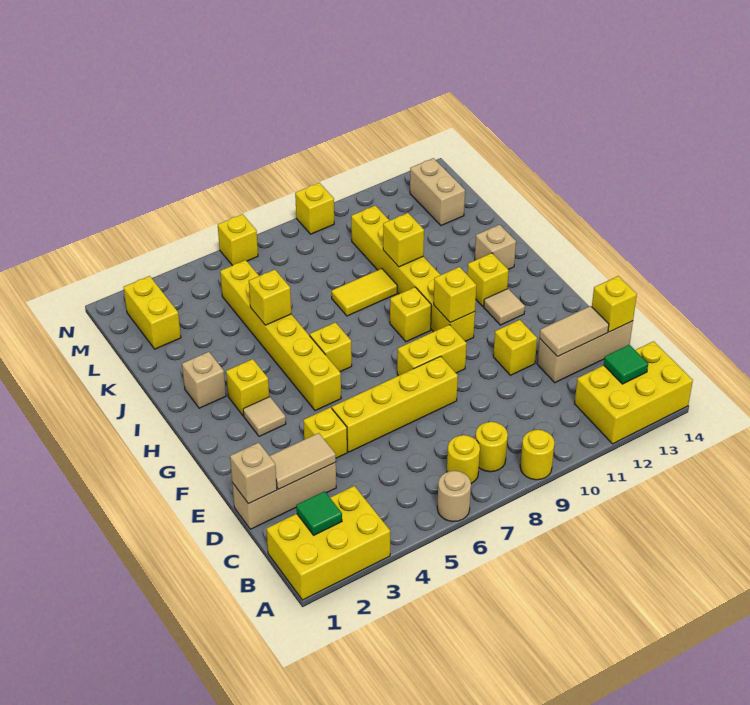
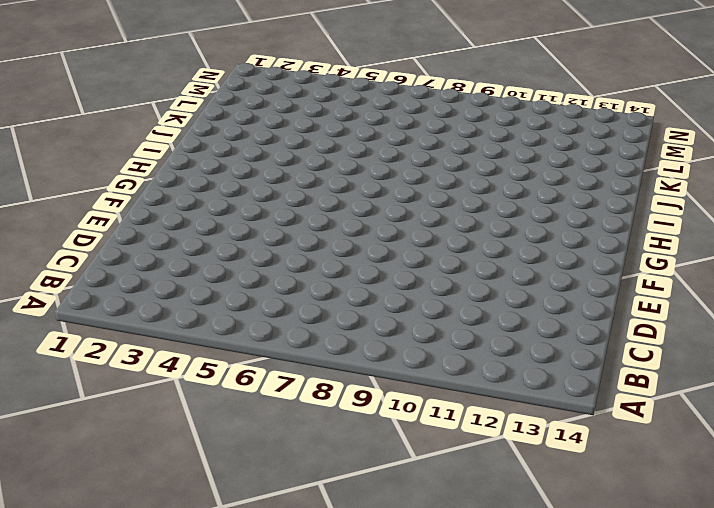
none -> yellow 2x3 brick [267,486,390,600]
none -> tan 1x1 round brick [437,471,471,521]
none -> yellow 1x1 round brick [520,430,555,480]
none -> yellow 2x3 brick [574,341,693,444]

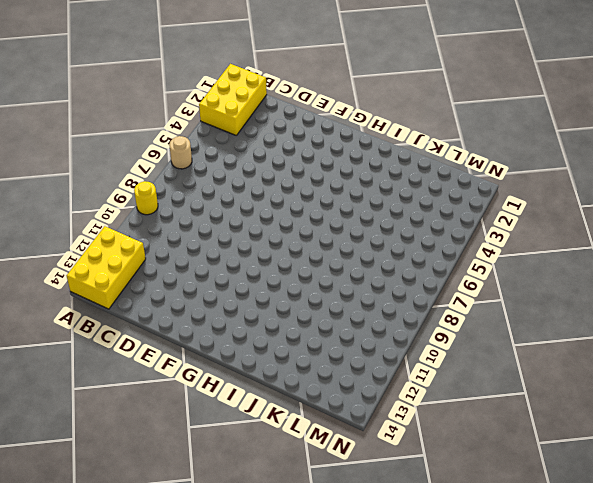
none -> yellow 1x1 round brick [447,435,480,483]
none -> yellow 1x1 round brick [475,422,508,472]
none -> tan 1x3 brick [232,463,336,529]
none -> tan 1x3 brick [537,321,633,383]

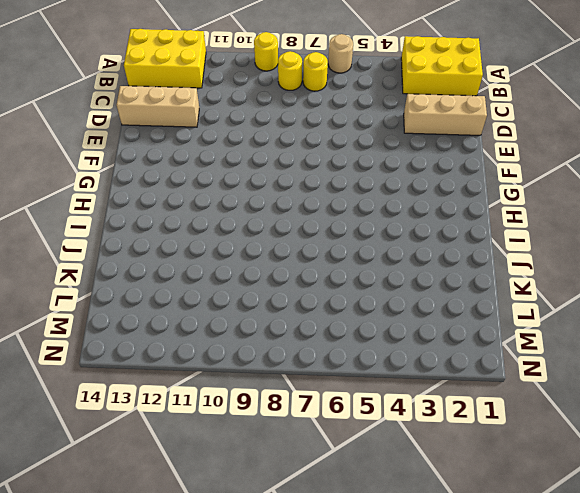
none -> yellow 1x1 brick [303,407,347,458]
none -> yellow 1x4 brick [332,356,458,452]
none -> yellow 1x1 brick [493,320,537,375]
none -> yellow 1x2 brick [397,325,467,376]

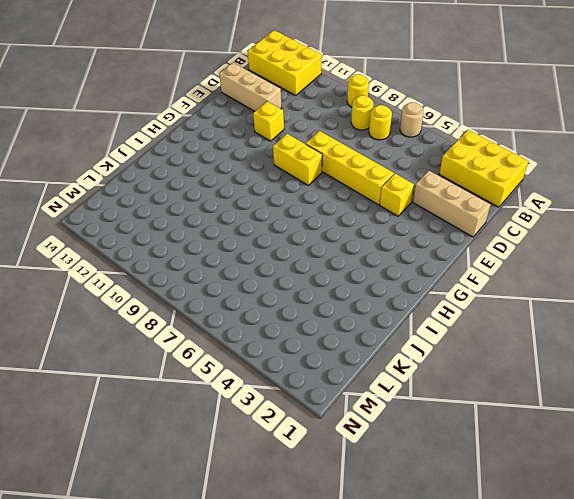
none -> tan 1x1 tile [243,397,286,436]
none -> yellow 1x6 brick [220,260,341,411]
none -> yellow 1x6 brick [351,206,475,341]
none -> tan 1x1 tile [484,289,525,325]

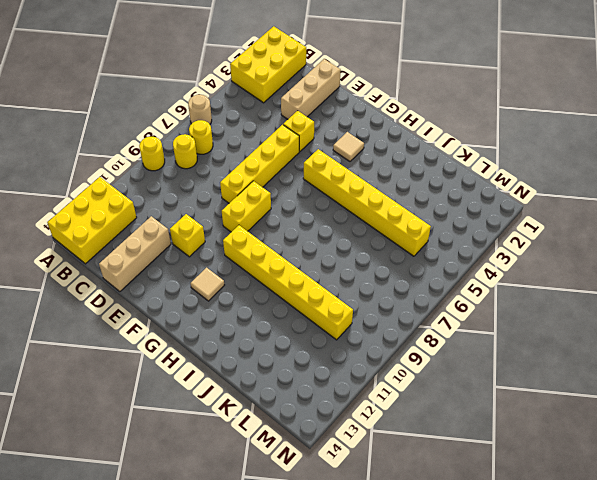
none -> yellow 1x1 brick [226,359,269,416]
none -> yellow 1x1 brick [310,322,352,372]
none -> yellow 1x1 brick [390,287,431,342]
none -> yellow 1x1 brick [467,253,509,307]

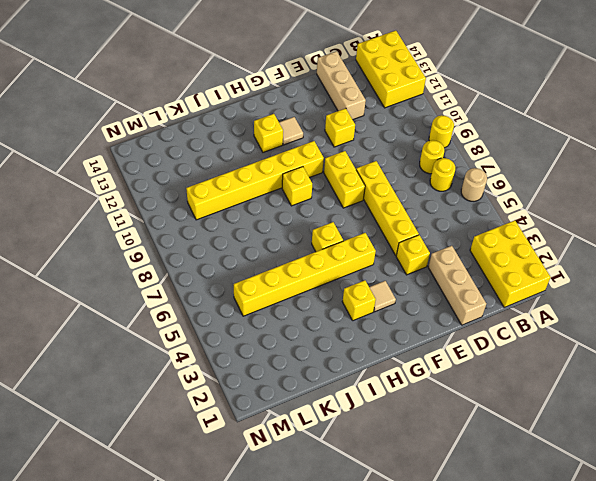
none -> tan 1x1 brick [182,352,226,408]
none -> tan 1x1 brick [475,225,516,270]
none -> yellow 1x2 tile [332,269,397,316]
none -> yellow 1x2 brick [124,276,181,349]

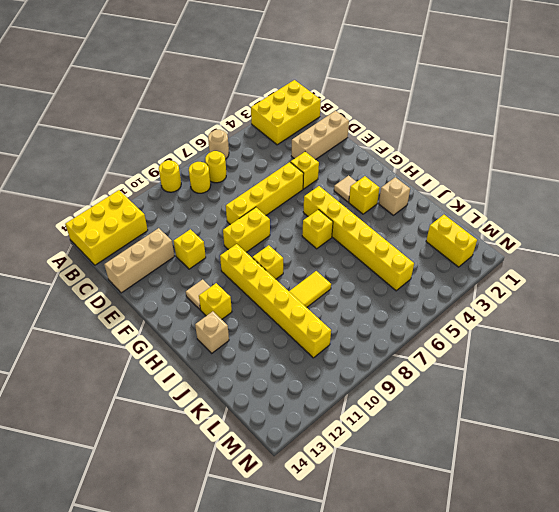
none -> tan 1x2 brick [410,158,465,226]
none -> yellow 1x1 brick [218,214,258,266]
none -> yellow 1x1 brick [295,183,334,234]
none -> green 1x1 tile [296,491,342,535]

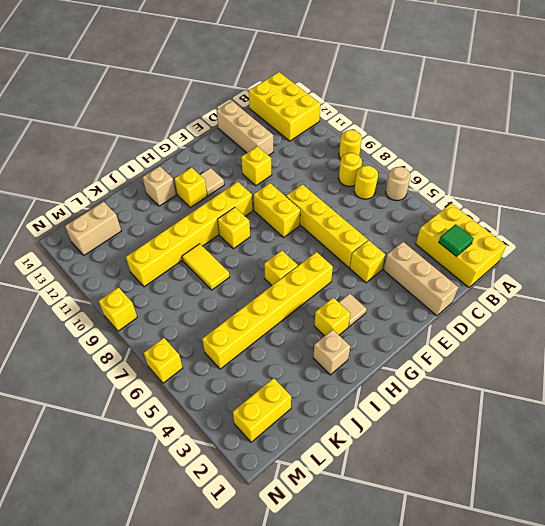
none -> green 1x1 tile [604,345,648,384]
none -> tan 1x1 brick [230,443,277,504]
none -> tan 1x2 tile [270,433,336,489]
none -> tan 1x2 tile [540,306,609,357]

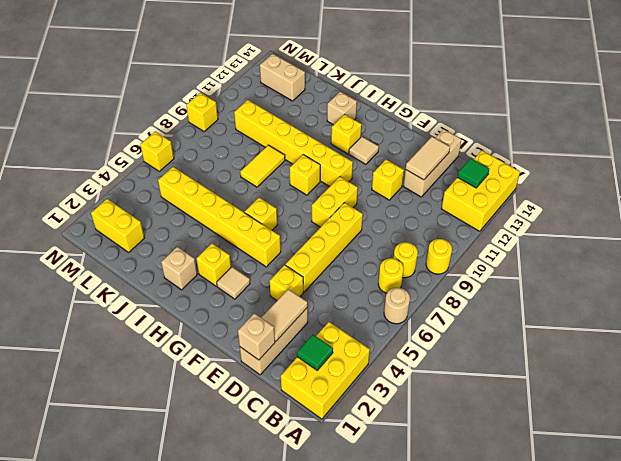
none -> yellow 1x1 brick [592,276,637,332]
none -> yellow 1x1 brick [434,267,476,323]
none -> yellow 1x1 brick [249,270,291,325]
none -> yellow 1x1 brick [383,213,424,267]

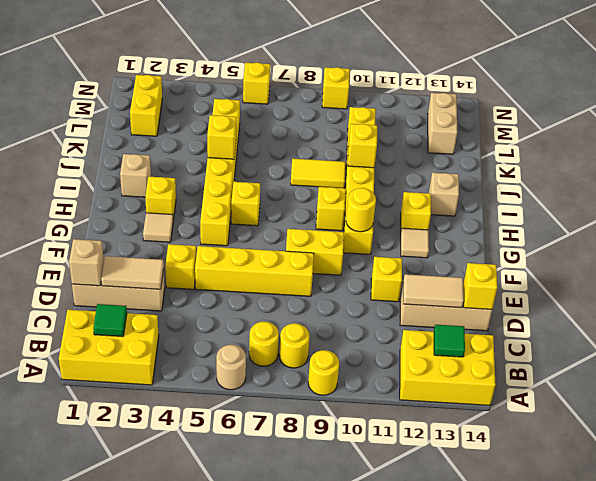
yellow 1x1 round brick [346,188,376,232] -> yellow 1x1 brick [434,267,476,323]

